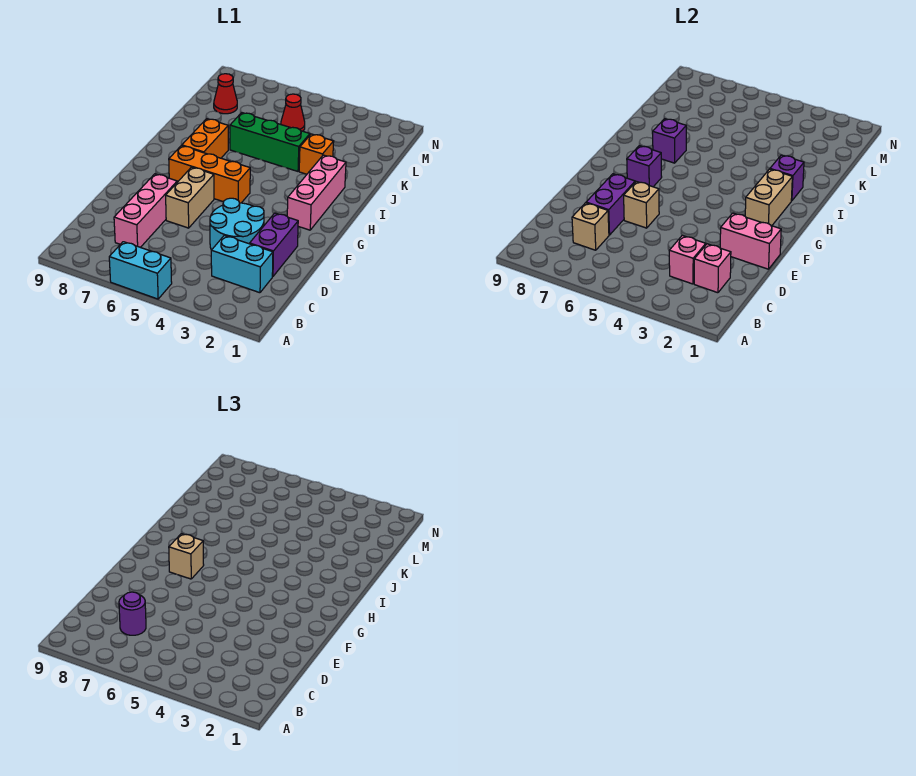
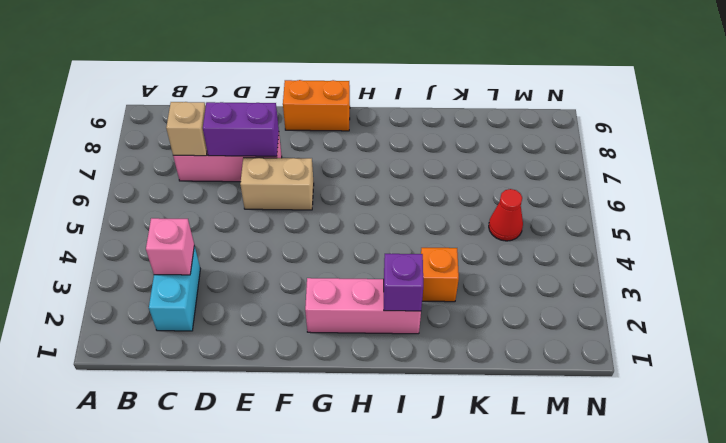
orange 1x2 brick [283,80,350,131] -> orange 1x2 brick moved to [182,119,228,158]
none -> cyan 1x2 brick [109,242,172,299]
none -> purple 1x2 brick [250,213,298,277]
none -> cyan 2x2 round brick [210,198,264,250]

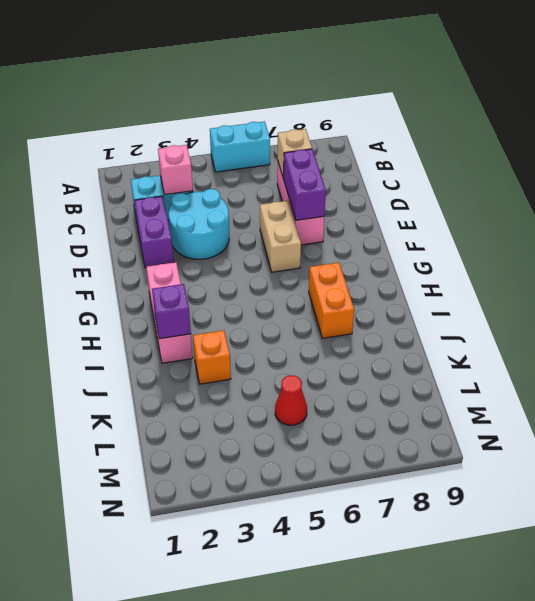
none -> orange 1x3 brick [169,146,250,203]
none -> green 1x3 brick [230,113,310,171]
none -> red 1x1 cone [214,74,237,114]

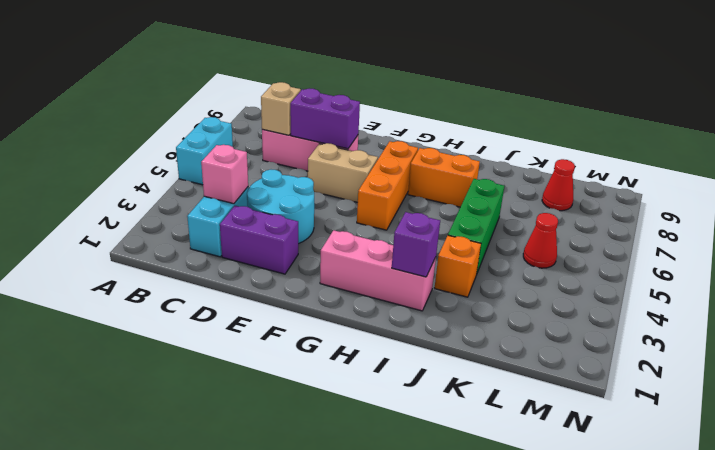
none -> pink 1x1 brick [694,244,731,293]
none -> pink 1x2 brick [720,213,781,269]
none -> tan 1x1 brick [624,182,659,228]

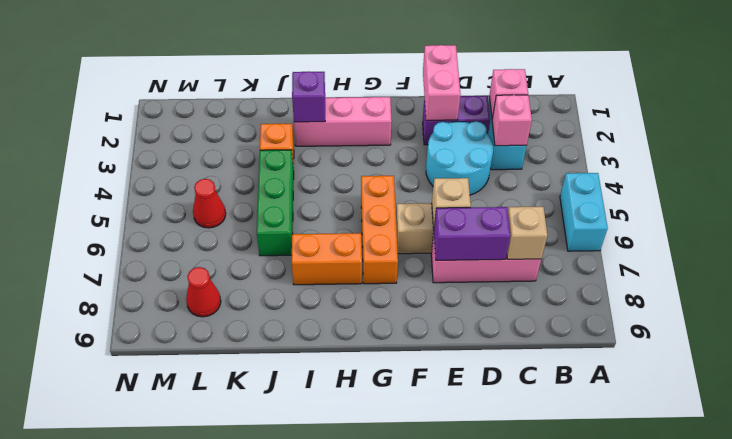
none -> tan 1x2 brick [745,169,792,226]
none -> purple 1x1 brick [627,146,662,187]
none -> purple 1x1 brick [653,119,686,163]

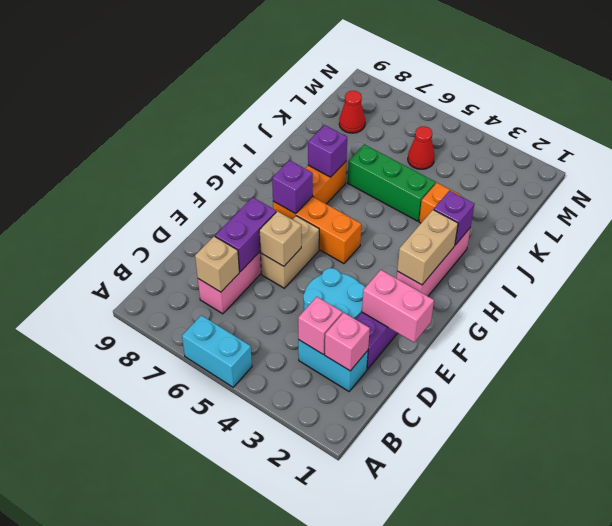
none -> purple 1x1 round brick [119,592,146,635]
none -> tan 1x1 brick [169,534,204,579]

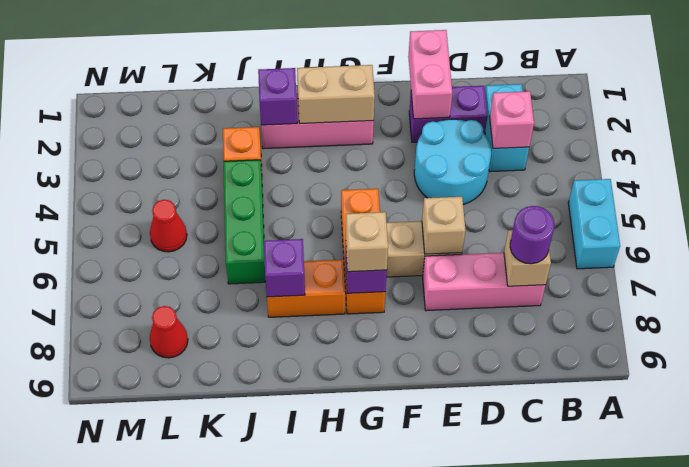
none -> pink 1x1 brick [694,244,731,293]
none -> purple 1x2 brick [586,174,635,235]

